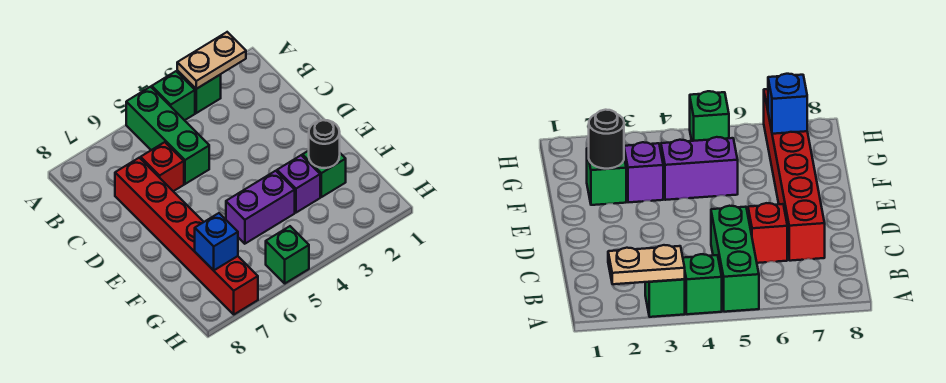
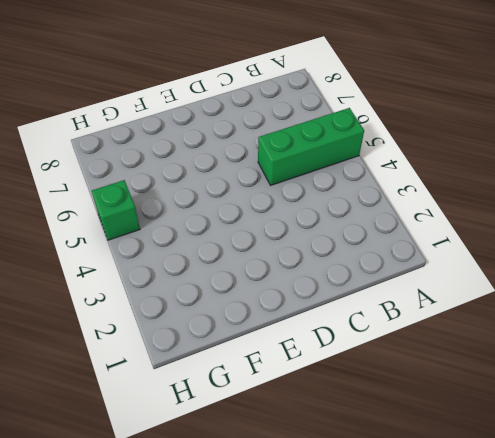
none -> green 1x1 brick [177,70,221,113]
none -> green 1x1 brick [152,71,195,120]
none -> red 1x1 brick [141,142,184,191]

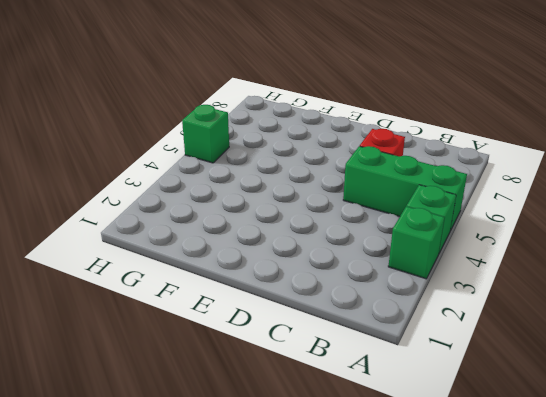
none -> red 1x6 brick [115,158,258,314]
none -> green 1x1 brick [302,151,346,197]
none -> purple 1x1 brick [277,155,320,213]

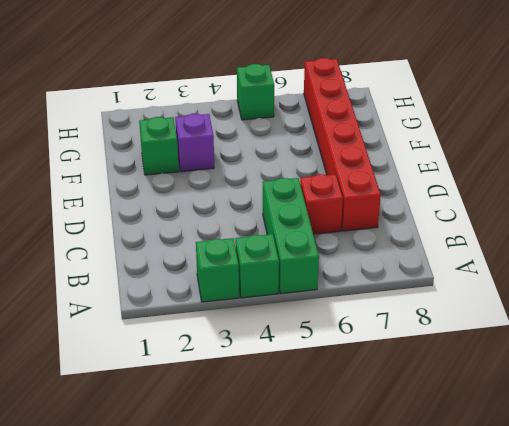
none -> purple 1x2 brick [226,171,295,244]
none -> tan 1x2 plate [177,32,246,89]
none -> black 1x1 round brick [309,120,340,168]

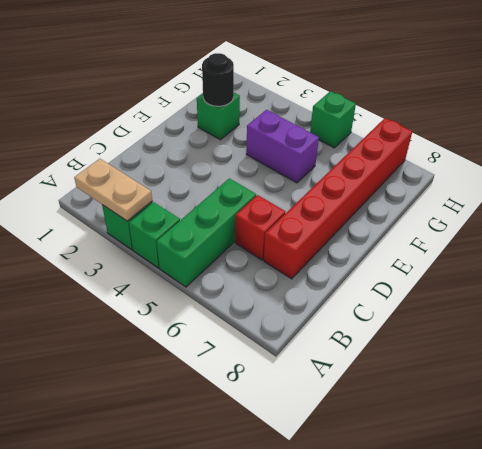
none -> purple 1x1 brick [277,155,320,213]
none -> blue 1x1 brick [195,213,238,270]

